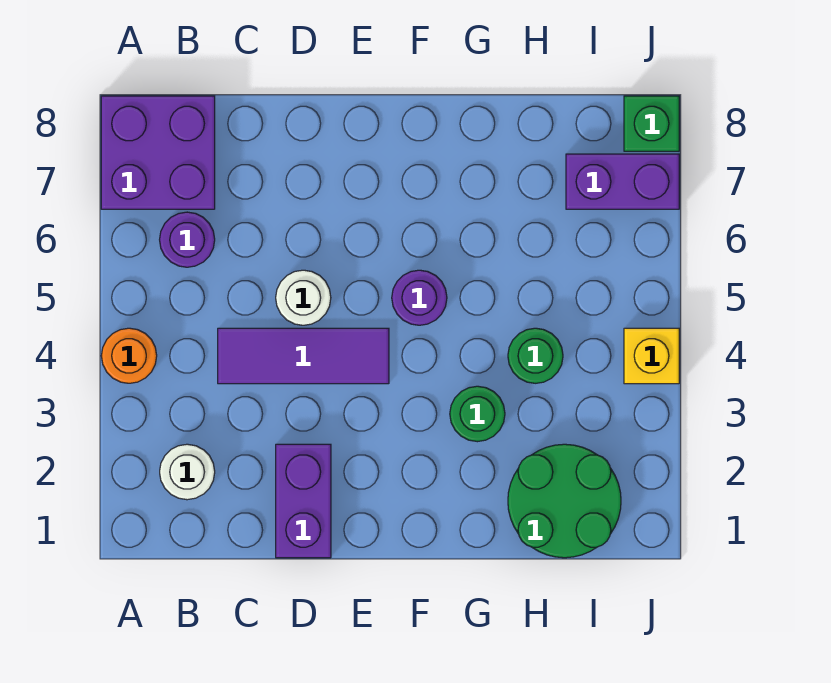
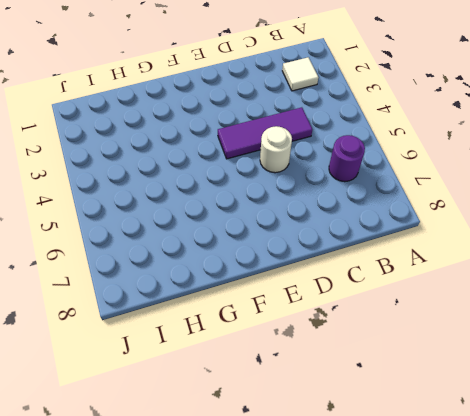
white 1x1 tile [282,57,319,91] -> white 1x1 round brick [160,444,215,500]
none -> orange 1x1 round brick [101,328,157,383]
none -> purple 2x2 brick [101,96,215,209]
none -> purple 1x2 brick [276,444,331,558]

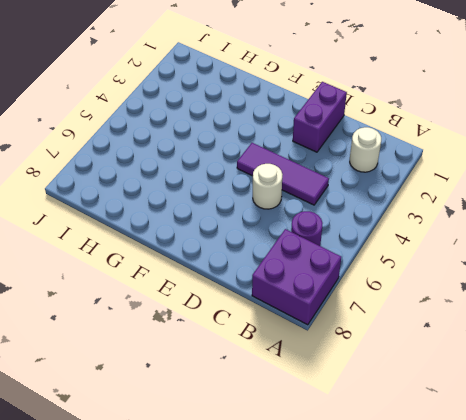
none -> orange 1x1 round brick [101,328,157,383]
none -> purple 1x1 round brick [392,270,447,325]
none -> green 1x1 round brick [450,386,505,442]

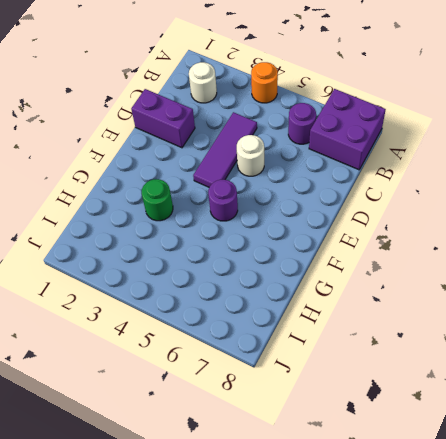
none -> green 2x2 round brick [508,444,621,558]
none -> green 1x1 round brick [508,328,563,383]
none -> purple 1x2 brick [566,154,679,209]

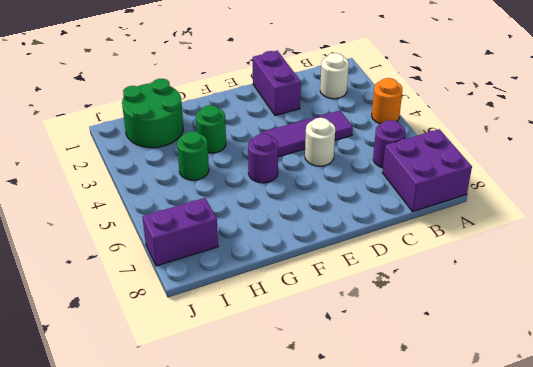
none -> yellow 1x1 brick [624,328,679,384]
none -> green 1x1 brick [624,96,679,151]

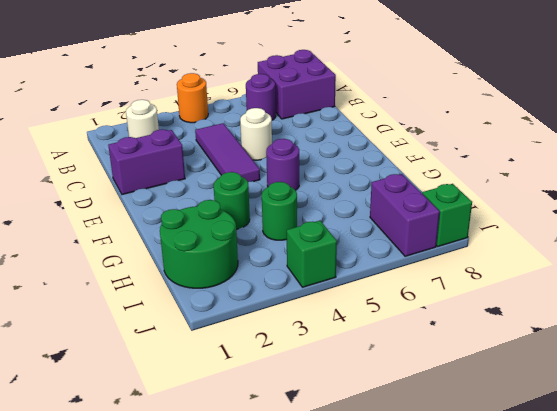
green 1x1 brick [287,221,337,287] -> yellow 1x1 brick [624,328,679,384]

